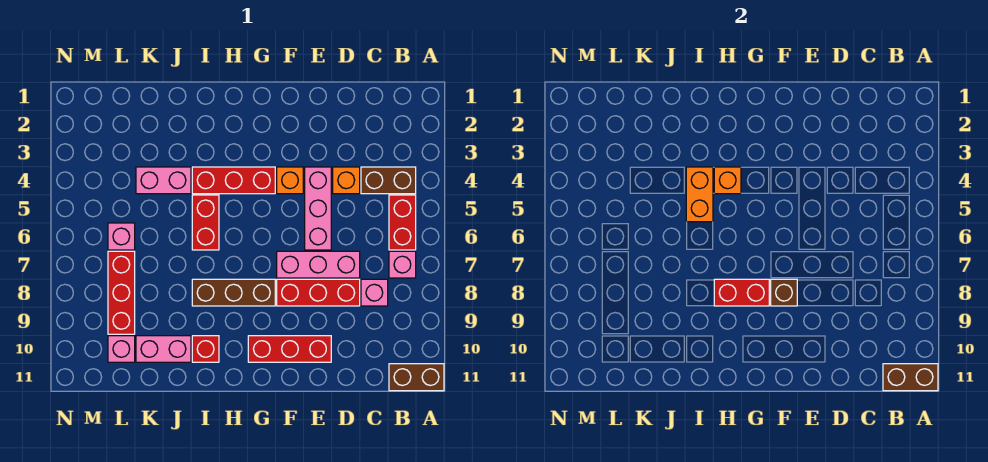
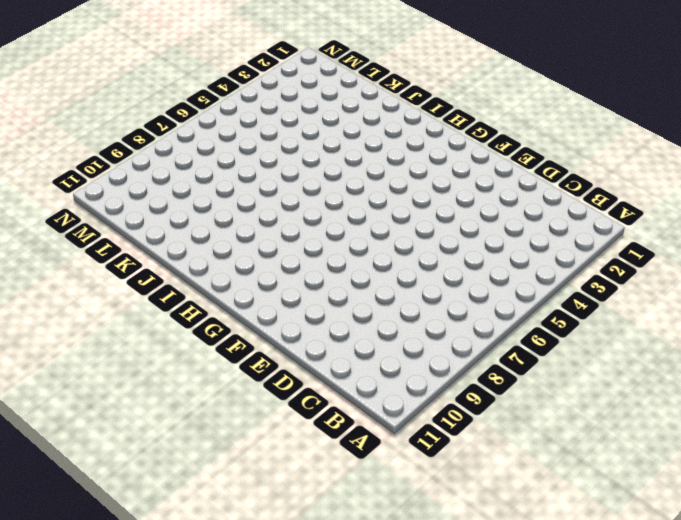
none -> brown 1x2 brick [389,364,444,391]
none -> brown 1x2 brick [361,167,416,194]
none -> red 1x2 brick [389,195,416,250]

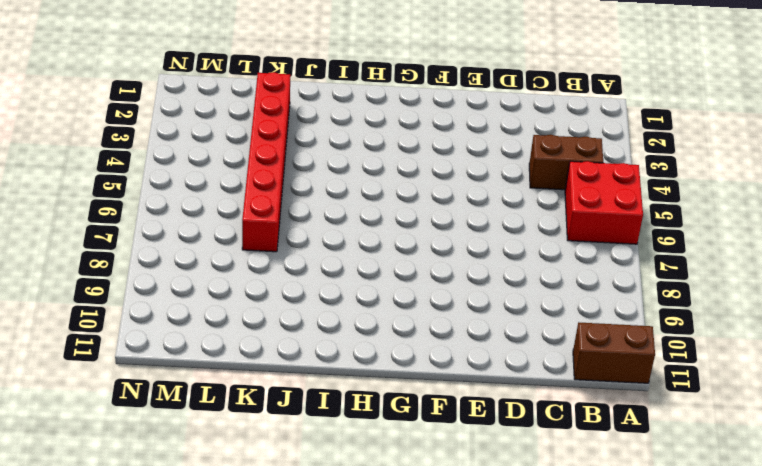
red 2x2 brick [565,161,643,244] -> red 1x2 brick [389,195,416,250]
red 1x6 brick [242,72,290,252] -> pink 1x2 brick [136,167,191,194]
none -> pink 1x1 brick [389,251,416,278]
none -> pink 1x1 brick [361,279,388,306]
none -> orange 1x1 brick [333,167,360,194]

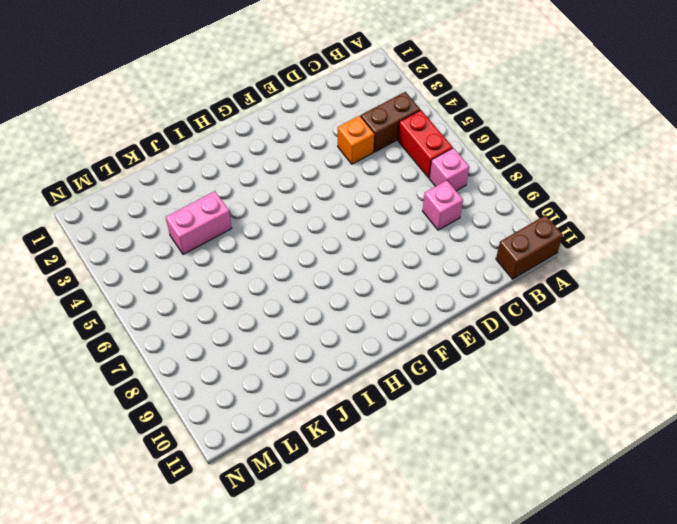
none -> pink 1x3 brick [277,251,360,278]
none -> red 1x3 brick [277,279,360,306]
none -> pink 1x3 brick [305,167,331,250]

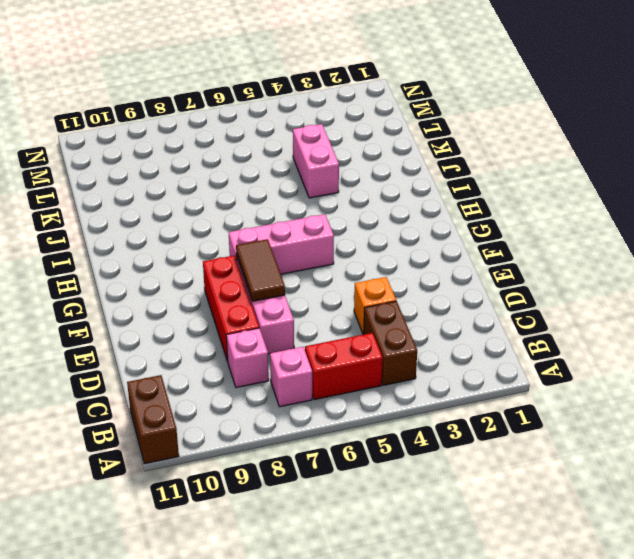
brown 1x2 tile [236,239,285,301] -> none
pink 1x3 brick [229,214,334,274] -> pink 1x3 brick moved to [305,167,331,250]
none -> red 1x3 brick [248,336,331,362]
none -> orange 1x1 brick [277,167,303,194]
none -> red 1x3 brick [192,167,275,194]

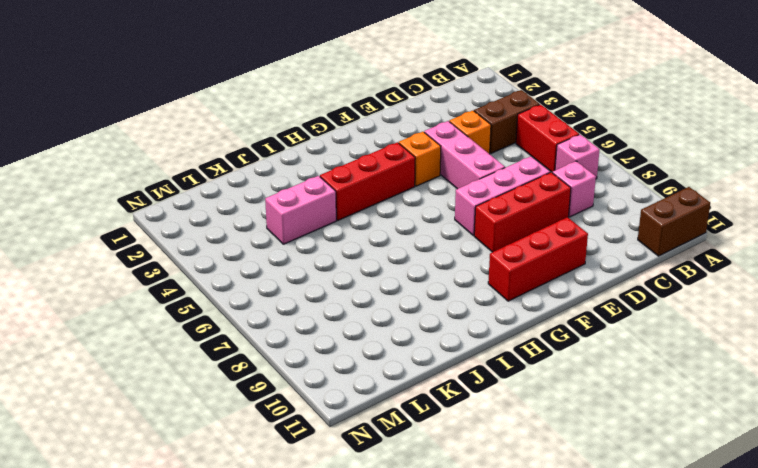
none -> brown 1x3 brick [192,279,275,306]
none -> red 1x2 brick [192,195,219,250]
none -> red 1x1 brick [192,336,219,362]

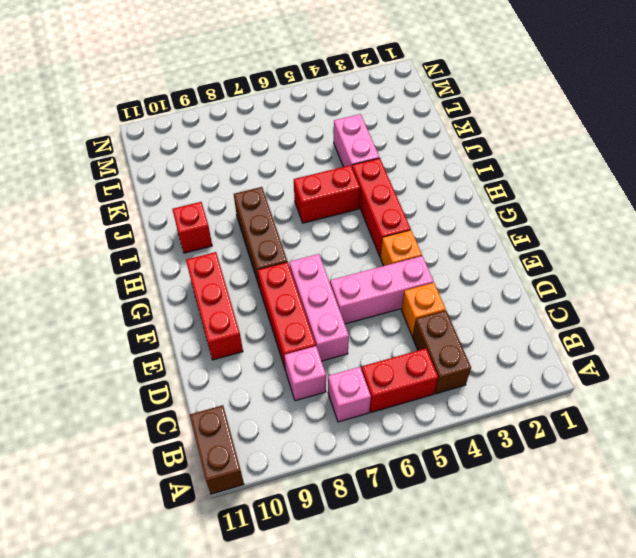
none -> pink 1x2 brick [136,336,191,362]
none -> pink 1x1 brick [108,223,135,250]
none -> red 1x3 brick [108,251,135,334]

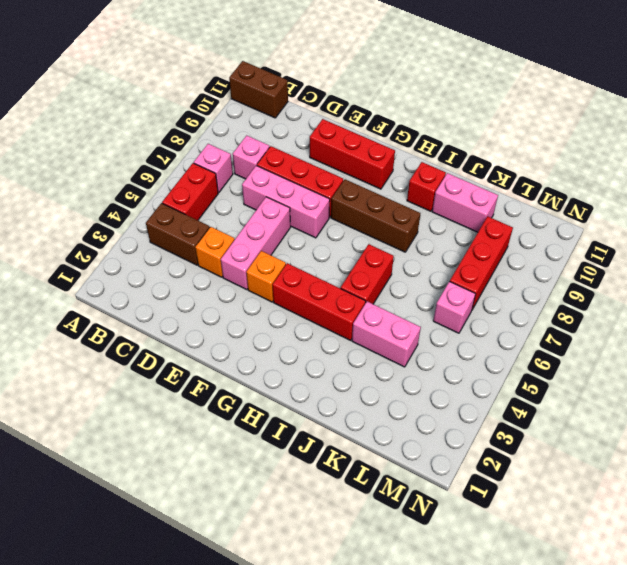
none -> pink 1x1 brick [108,336,135,362]
none -> brown 1x2 brick [883,364,938,391]
none -> brown 1x1 brick [771,279,797,306]

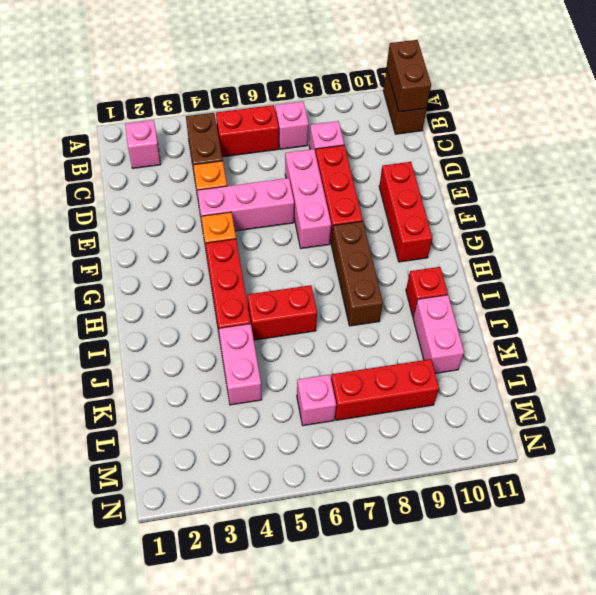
pink 1x1 brick [125,120,161,168] -> pink 1x1 brick moved to [108,336,135,362]
none -> brown 1x1 brick [771,279,797,306]
none -> red 1x2 brick [714,279,769,306]
none -> orange 1x1 brick [714,167,741,194]

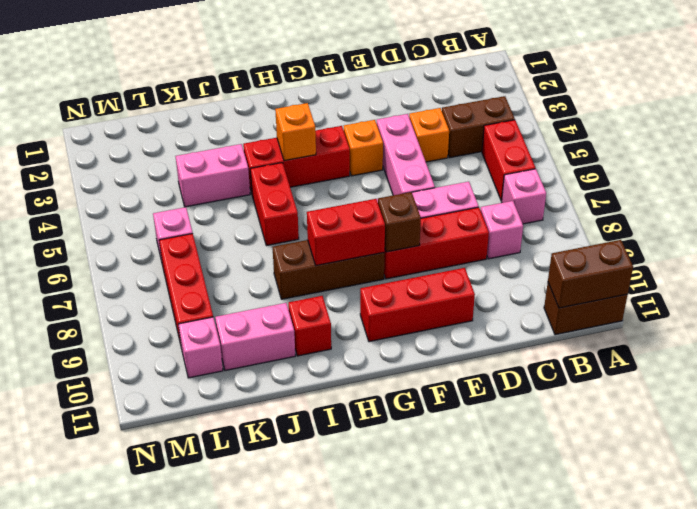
none -> orange 1x2 brick [686,167,713,222]

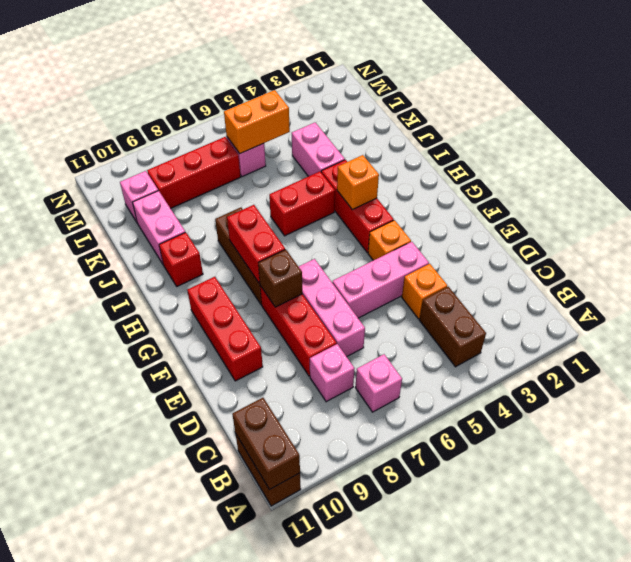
orange 1x2 brick [224,90,290,154] -> orange 1x2 brick moved to [686,167,713,222]
none -> red 1x2 brick [389,195,416,250]

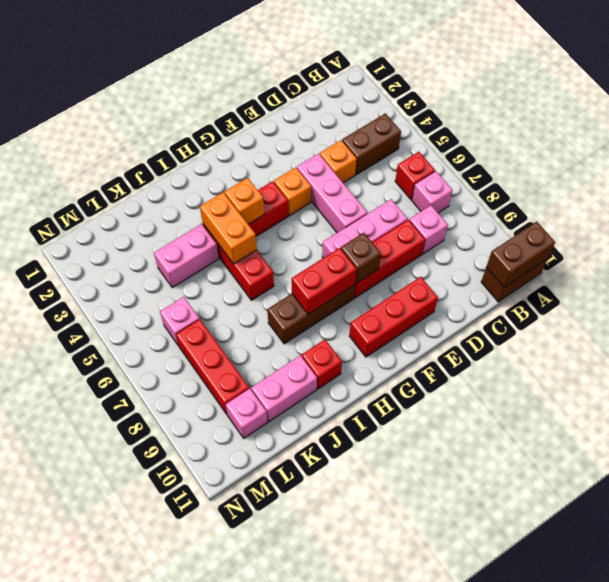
red 1x1 brick [395,152,435,200] -> red 1x2 brick [389,195,416,250]

